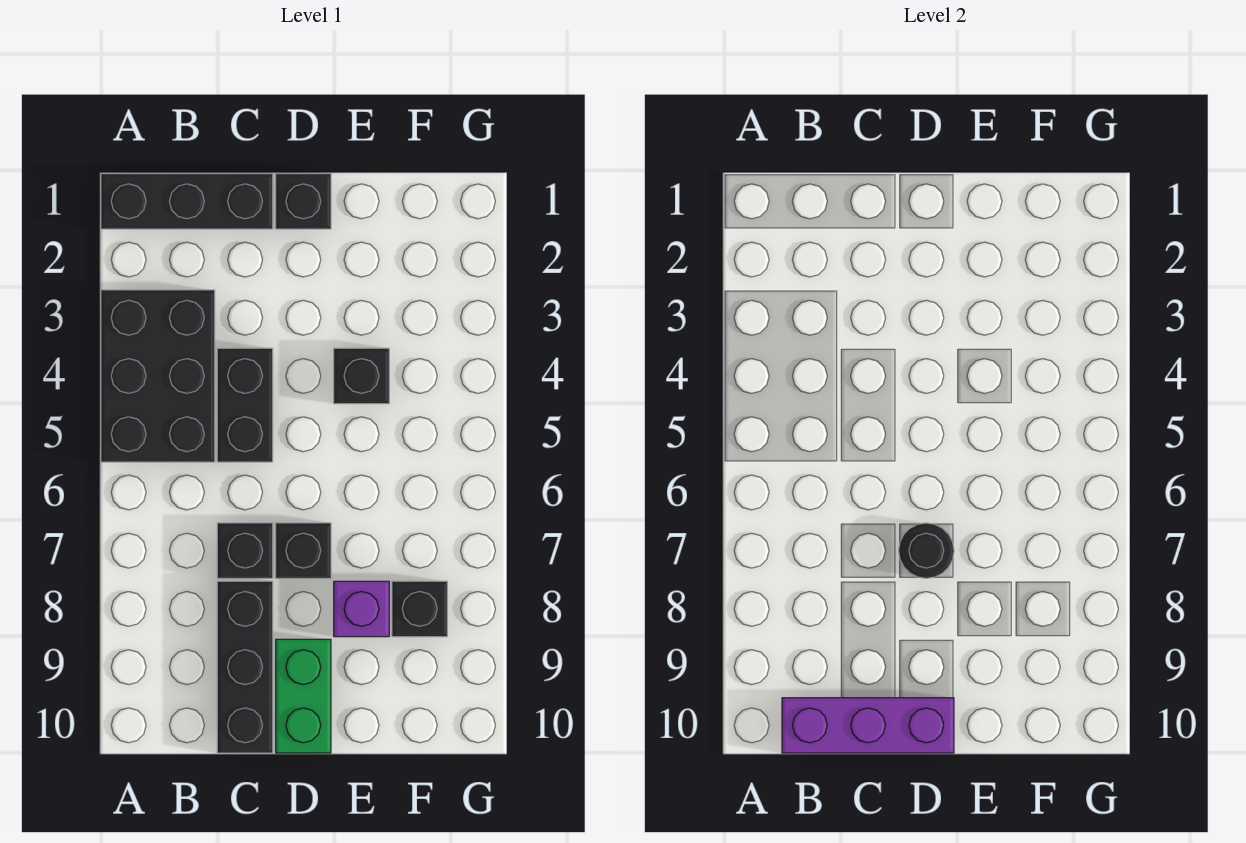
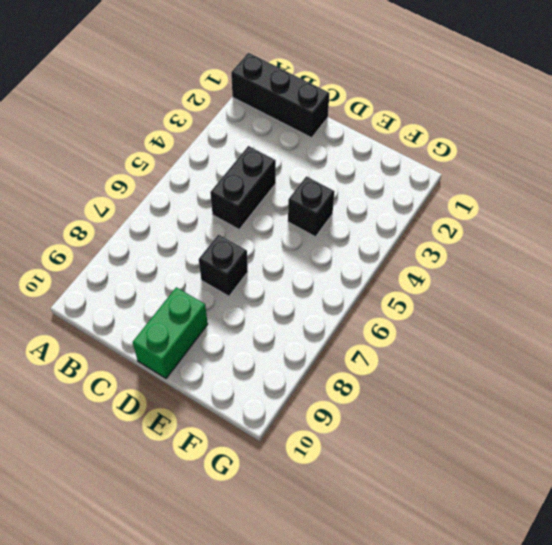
none -> black 2x3 brick [101,290,215,462]
none -> black 1x1 brick [217,523,273,578]
none -> black 1x3 brick [217,581,273,753]

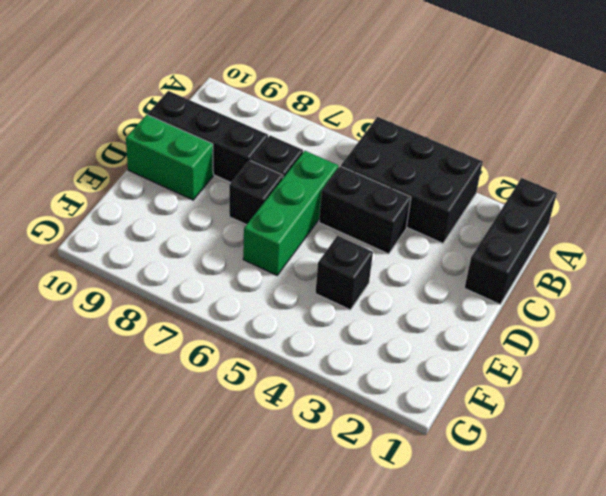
green 1x3 brick [243,151,338,275] -> none
none -> black 1x1 brick [276,174,331,229]
none -> purple 1x1 brick [334,581,389,637]
none -> black 1x1 brick [392,581,447,637]

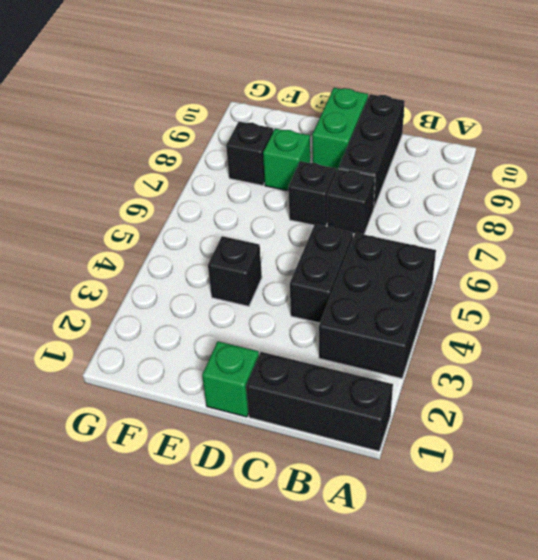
green 1x1 brick [202,341,259,417] -> black 1x1 brick [276,174,331,229]
green 1x1 brick [263,129,310,191] -> purple 1x1 brick [334,581,389,637]
none -> purple 1x3 brick [782,698,954,753]
none -> black 1x1 round brick [899,523,954,578]

